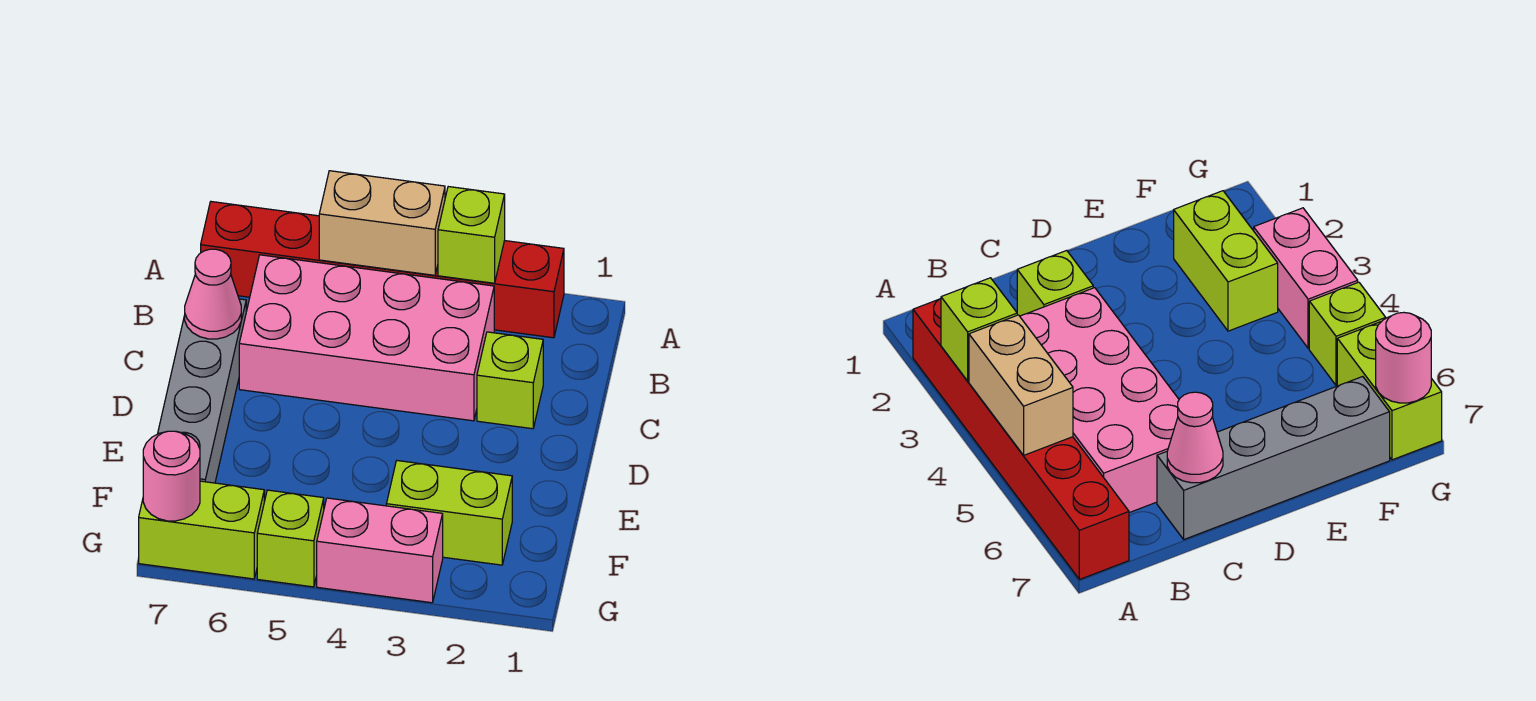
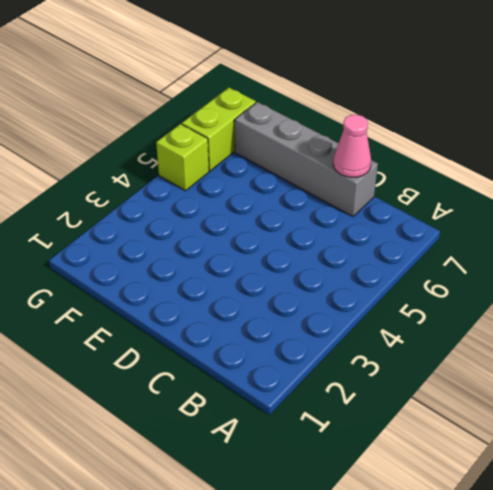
none -> red 1x6 brick [201,202,564,338]
none -> pink 2x4 brick [239,255,494,421]
none -> lime 1x1 brick [477,332,543,429]

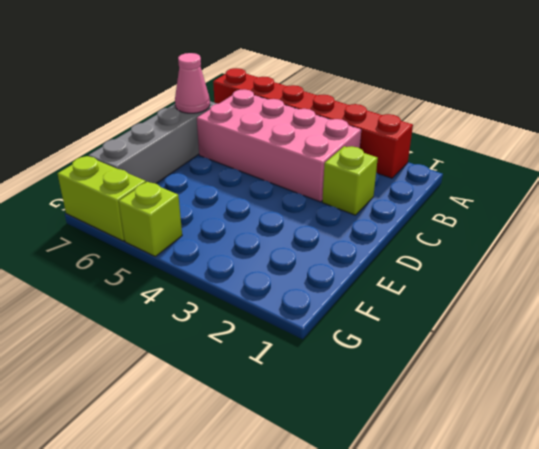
none -> lime 1x2 brick [386,461,512,565]
none -> pink 1x2 brick [317,498,443,603]
none -> lime 1x1 brick [438,187,505,283]

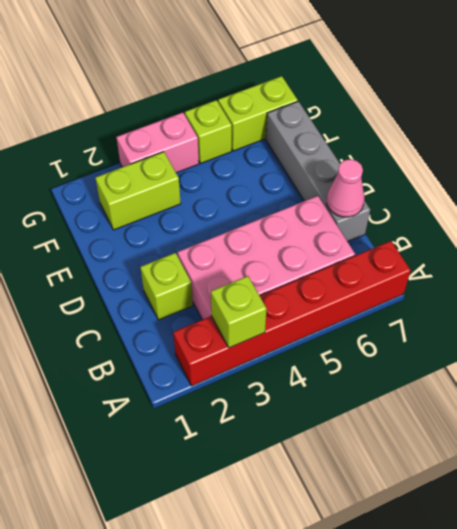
none -> tan 1x2 brick [319,171,445,275]
none -> pink 1x1 round brick [143,431,200,521]

